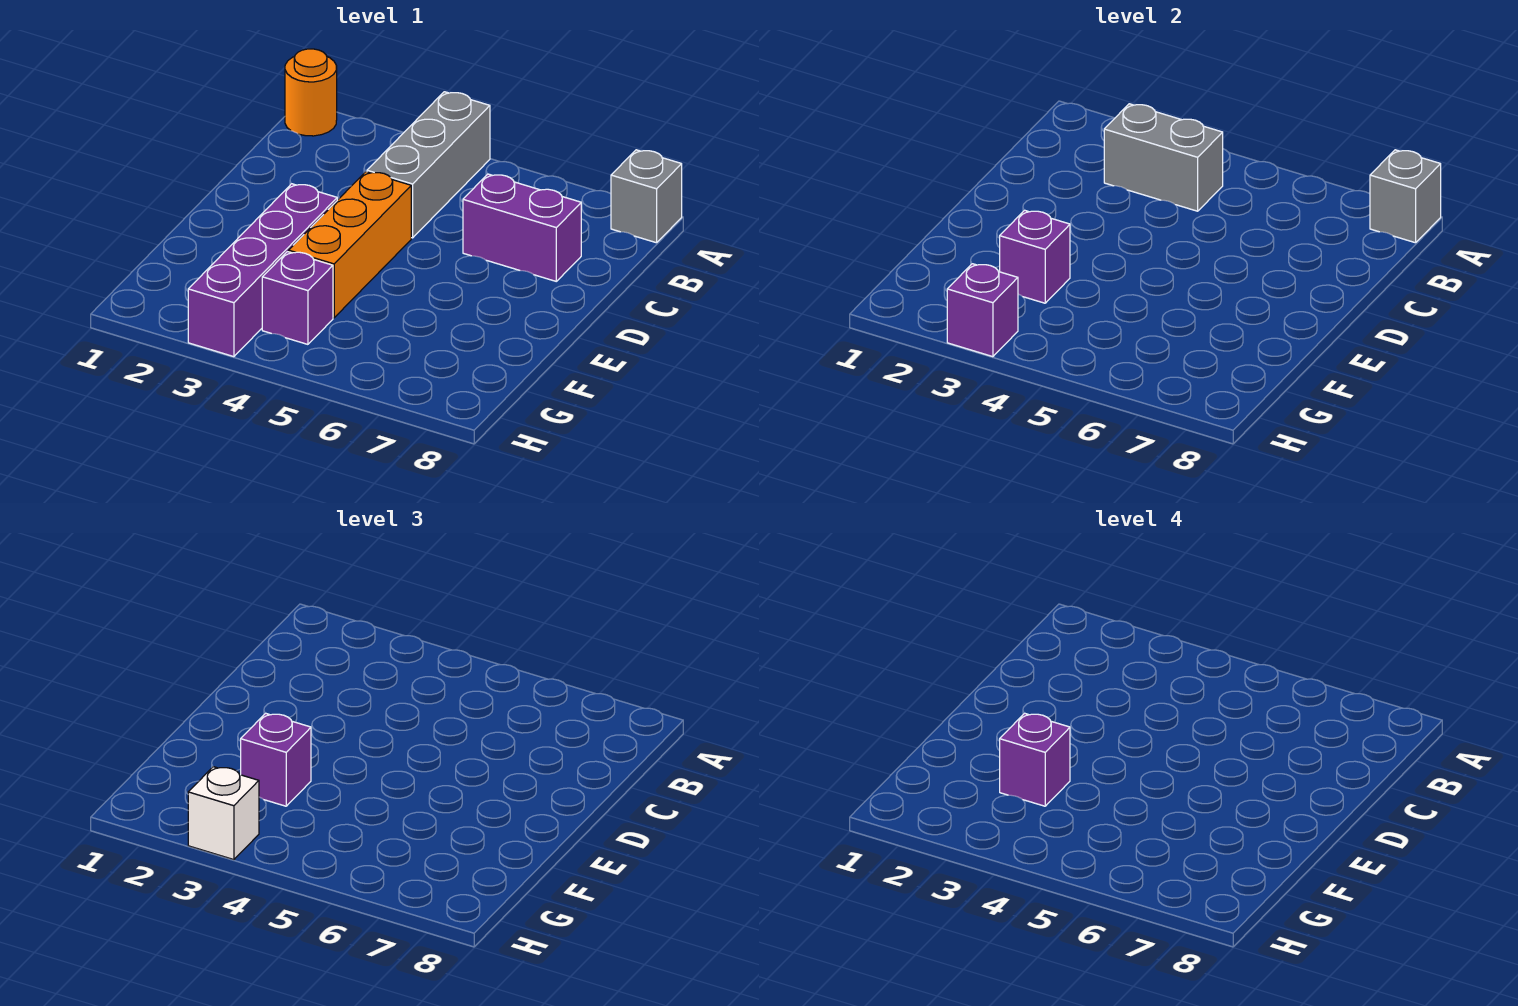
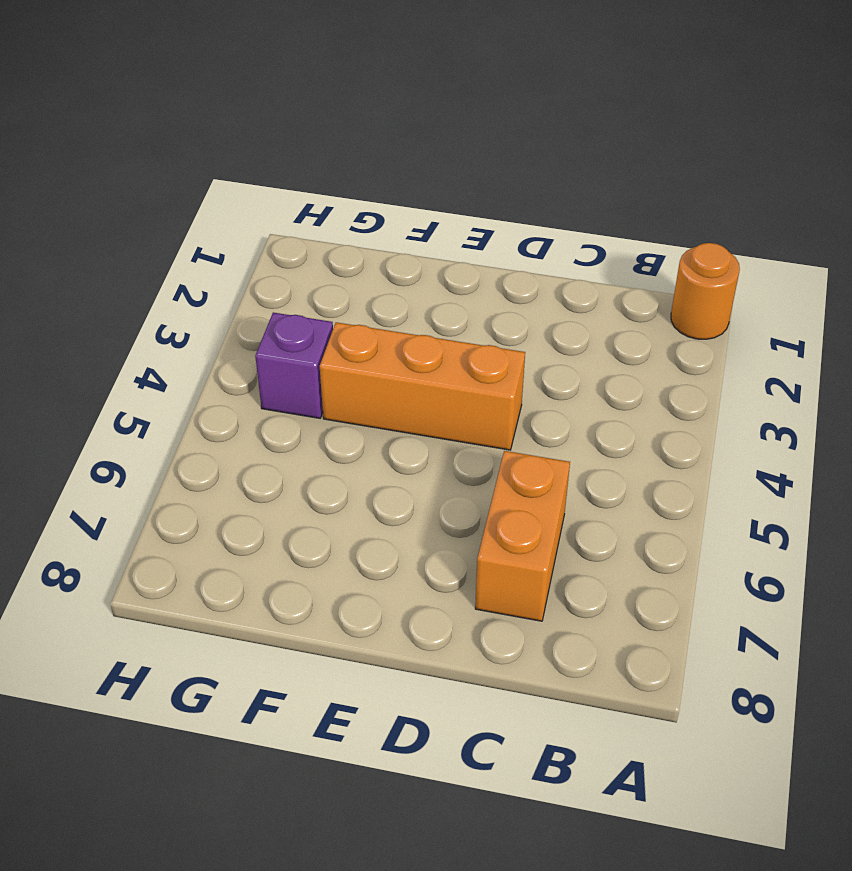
orange 1x2 brick [475,451,570,621] -> purple 1x2 brick [463,174,581,281]
none -> grey 1x3 brick [367,92,490,238]
none -> grey 1x1 brick [611,150,682,243]
none -> purple 1x4 brick [188,184,337,357]

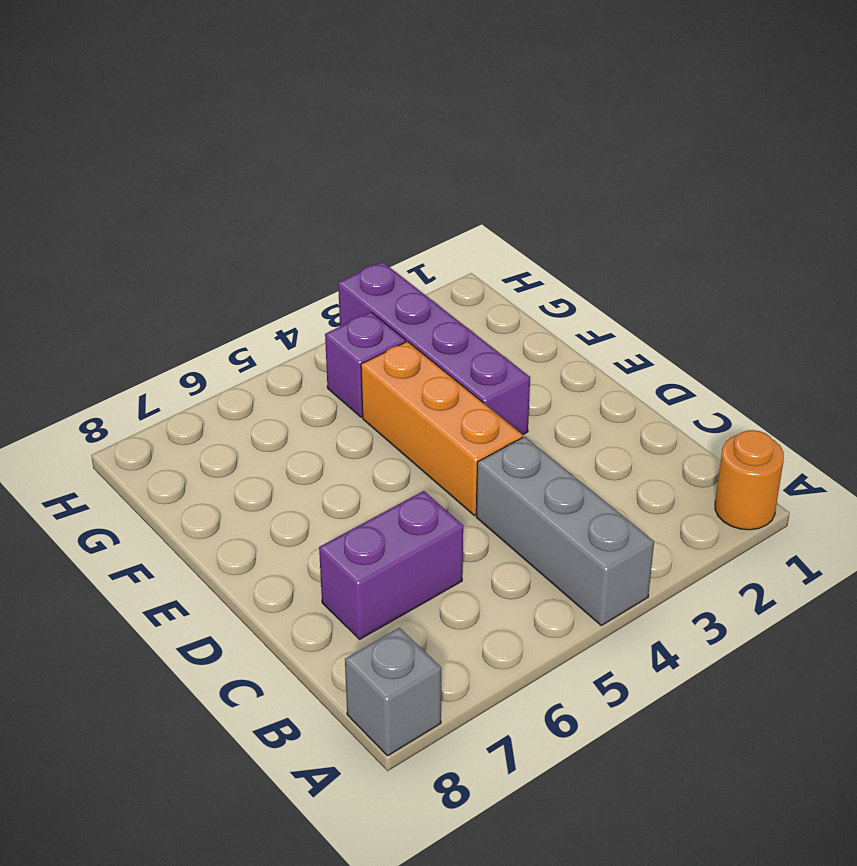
none -> grey 1x1 brick [1370,150,1441,243]
none -> grey 1x2 brick [1104,104,1223,211]
none -> purple 1x1 brick [1000,210,1070,303]

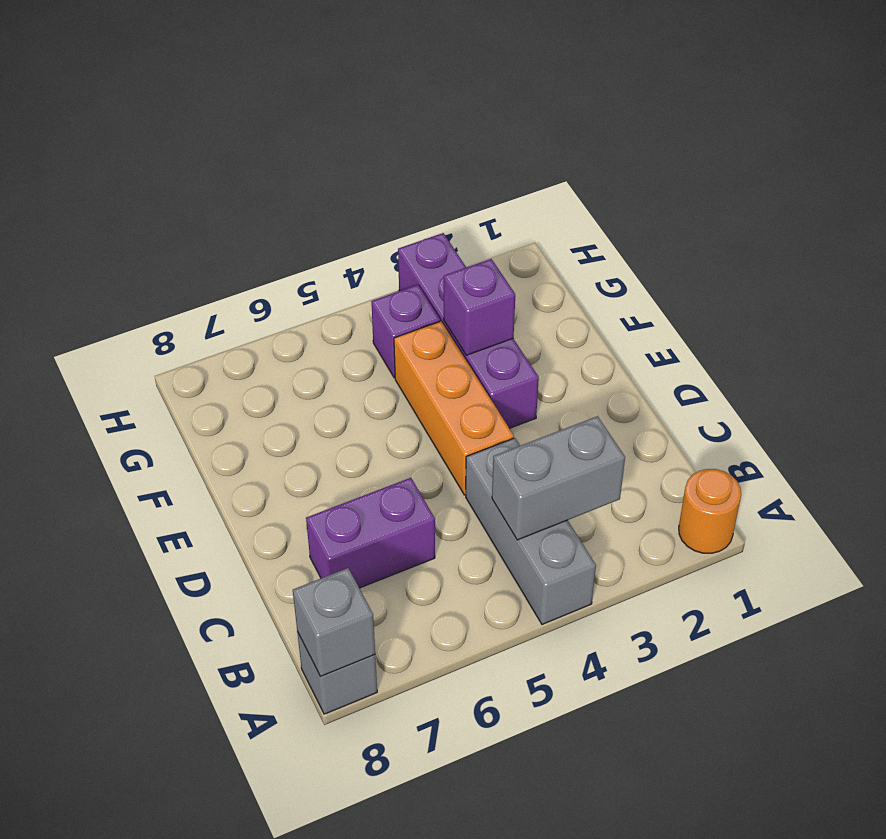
none -> purple 1x1 brick [947,264,1018,357]
none -> purple 1x1 brick [241,713,311,806]
none -> white 1x1 brick [188,767,259,860]

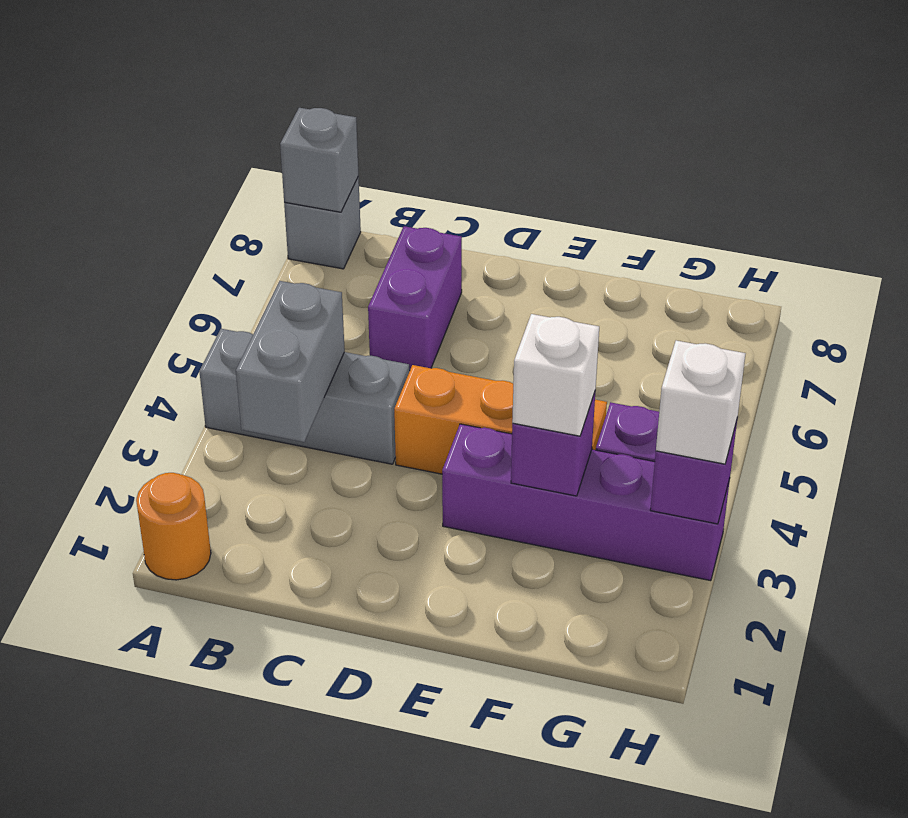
white 1x1 brick [512,314,599,436] -> purple 1x1 brick [241,713,311,806]
none -> purple 1x1 brick [1000,713,1070,806]

